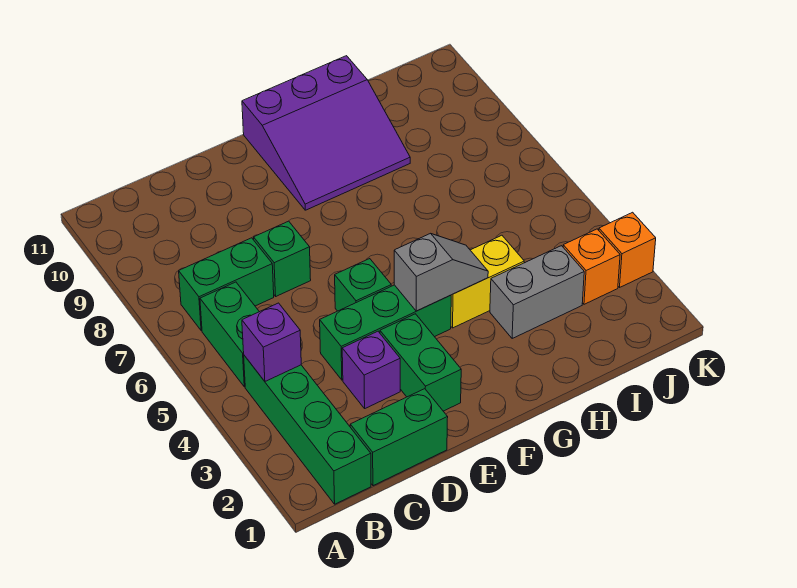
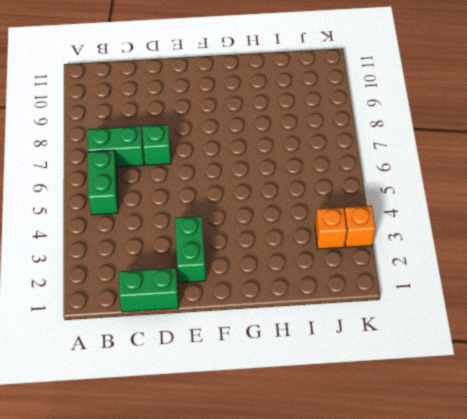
none -> green 1x4 brick [244,356,371,504]
none -> purple 1x1 brick [342,331,400,408]
none -> green 1x3 brick [320,285,451,380]

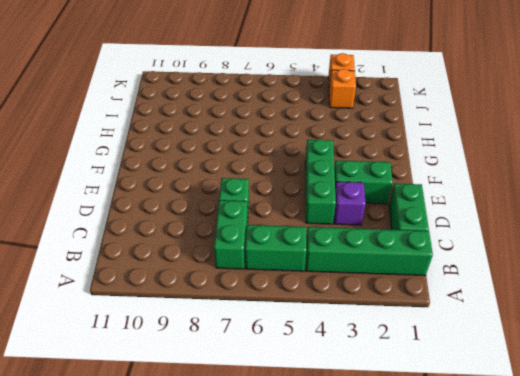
none -> green 1x1 brick [335,259,391,311]
none -> purple 3x3 slope [242,56,410,210]
none -> yellow 1x2 brick [451,235,524,328]

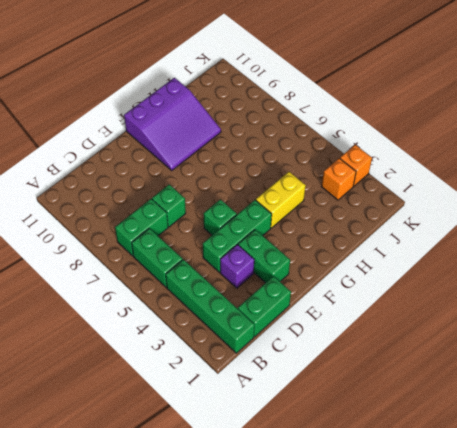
none -> grey 1x2 brick [490,246,584,339]
none -> purple 1x1 brick [242,303,301,381]
none -> grey 1x2 slope [394,233,488,311]

